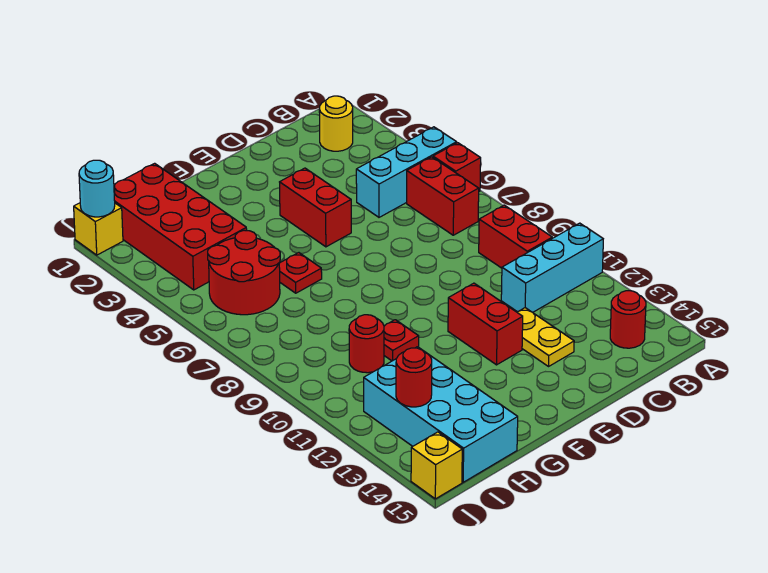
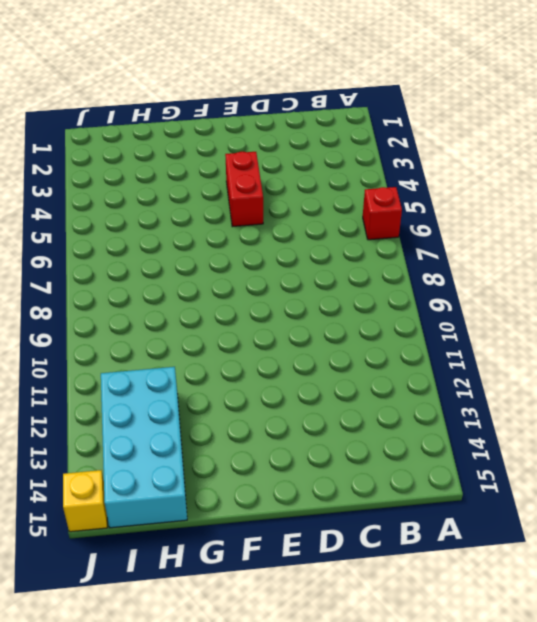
none -> cyan 1x3 brick [356,127,457,217]
none -> cyan 1x3 brick [501,223,603,312]
none -> yellow 1x1 round brick [319,96,353,151]

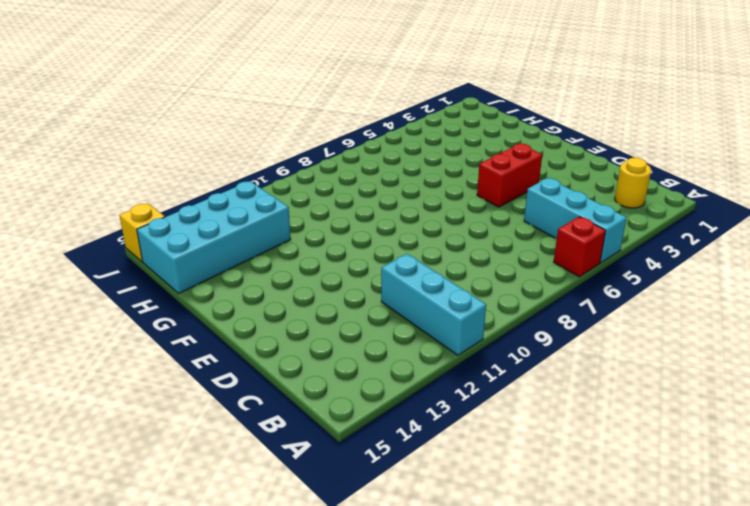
none -> red 1x2 brick [407,157,479,235]
none -> red 1x2 brick [479,205,552,268]
none -> red 1x1 round brick [610,291,646,348]

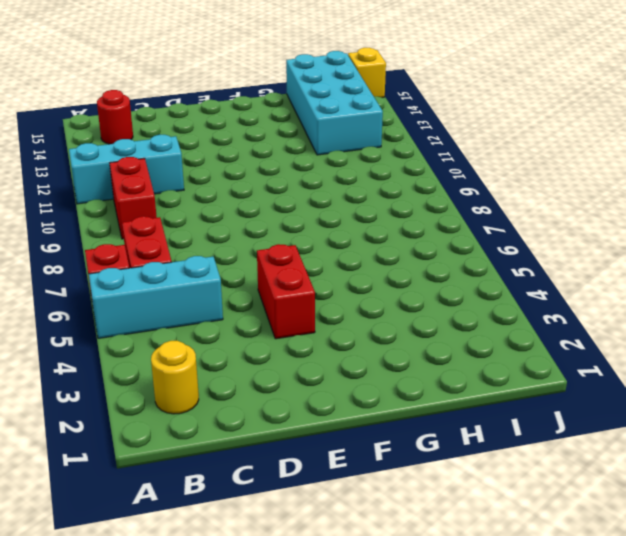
none -> yellow 1x2 plate [517,308,574,366]
none -> red 1x2 brick [448,283,523,365]
none -> red 1x1 plate [279,253,322,293]

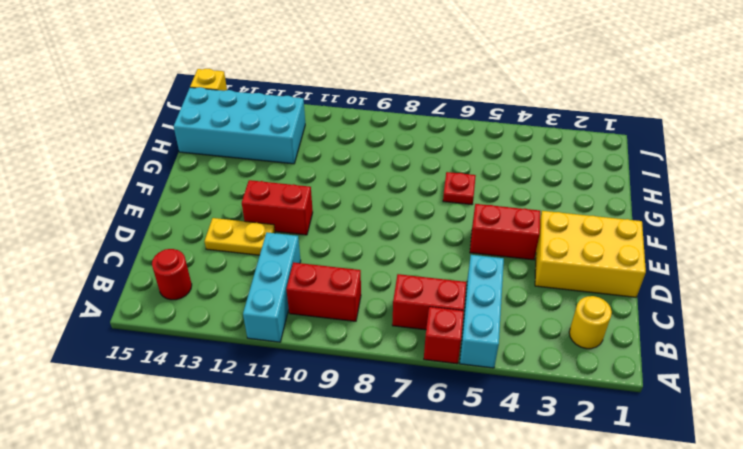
yellow 2x3 brick [535,211,646,297] -> none
none -> red 1x1 plate [384,320,419,361]
none -> red 2x4 brick [114,163,247,290]
none -> red 2x2 round brick [208,230,280,315]

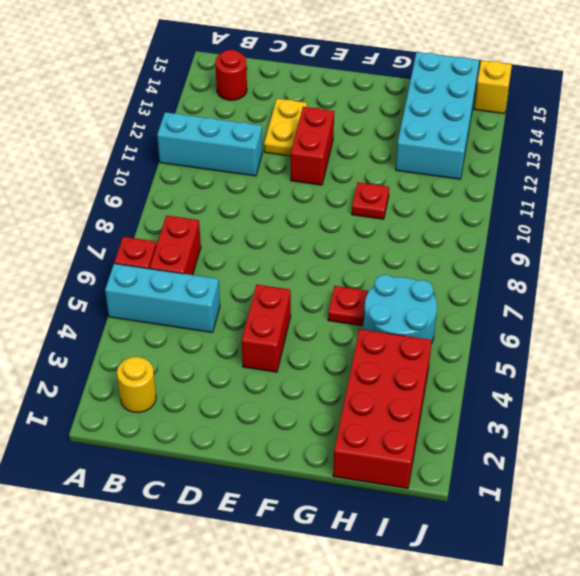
cyan 2x2 round brick [363,275,437,344] -> red 2x2 round brick [208,230,280,315]
none -> red 1x2 brick [479,205,552,268]
none -> red 1x1 round brick [349,315,384,373]
none -> yellow 1x1 brick [74,203,123,255]

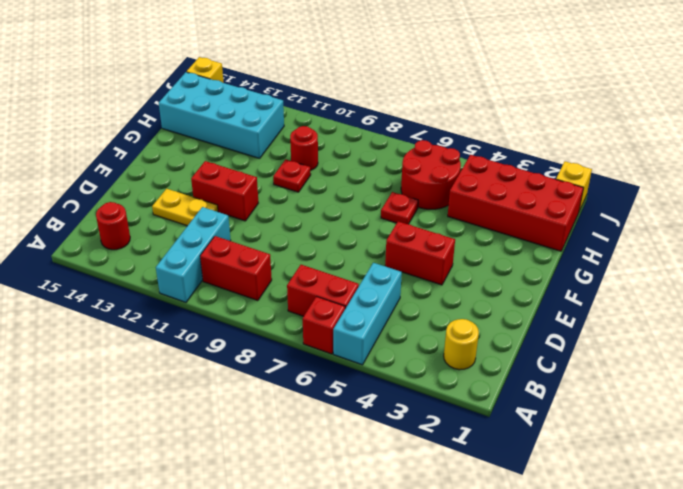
none -> red 1x1 round brick [396,348,432,407]
none -> cyan 1x1 round brick [79,160,115,217]

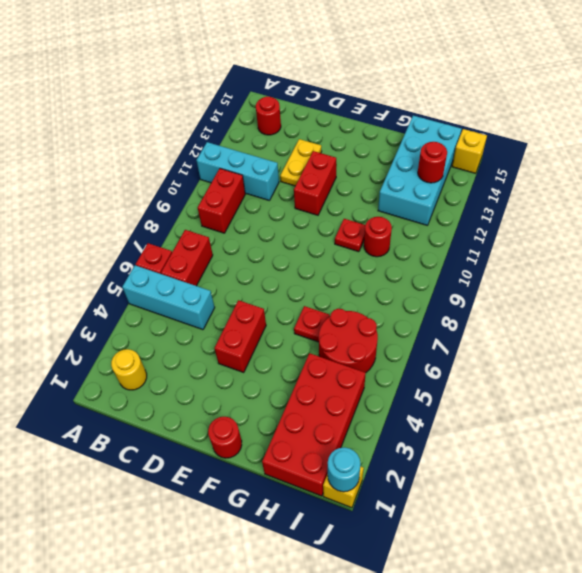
red 1x1 round brick [208,417,242,458] -> none

